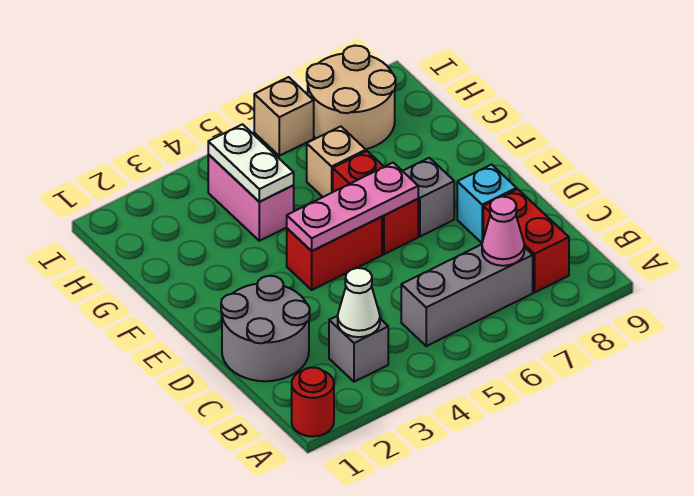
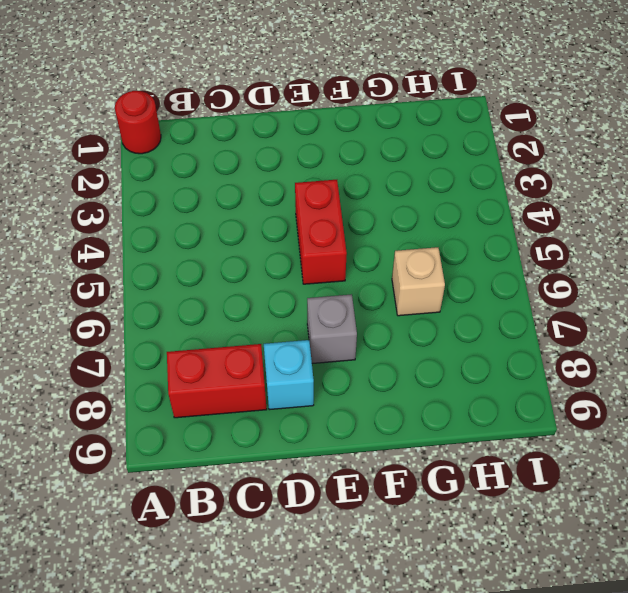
none -> grey 1x1 brick [329,316,388,382]
none -> grey 1x3 brick [401,245,533,346]
none -> grey 2x2 round brick [221,276,310,381]

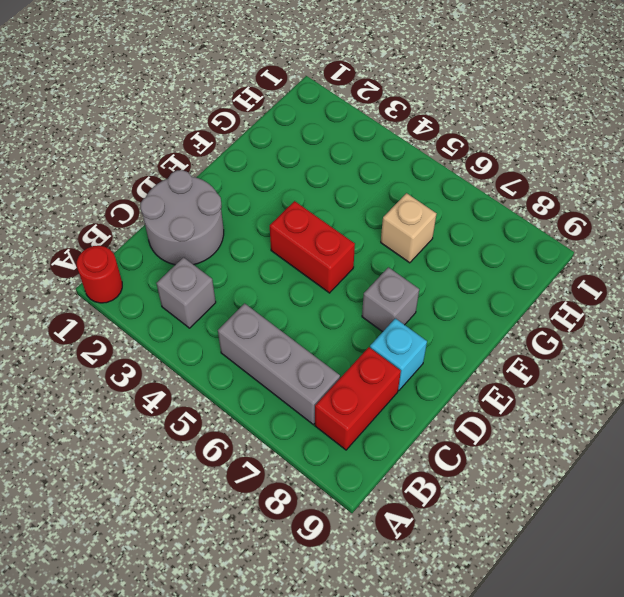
none -> red 1x2 brick [333,151,418,254]
none -> pink 1x2 brick [208,154,294,241]
none -> tan 2x2 round brick [307,46,396,149]

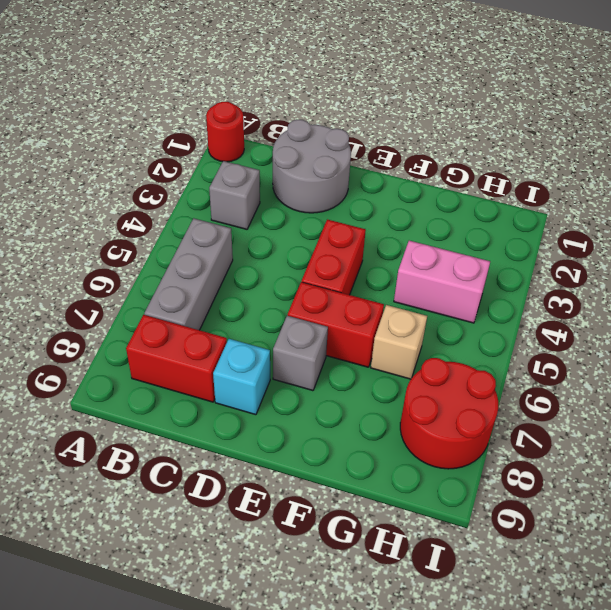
red 2x2 round brick [400,358,498,469] -> tan 2x2 round brick [307,46,396,149]
none -> tan 1x1 brick [254,77,314,156]
none -> white 1x1 cone [338,268,380,337]
none -> pink 1x1 cone [482,197,524,266]

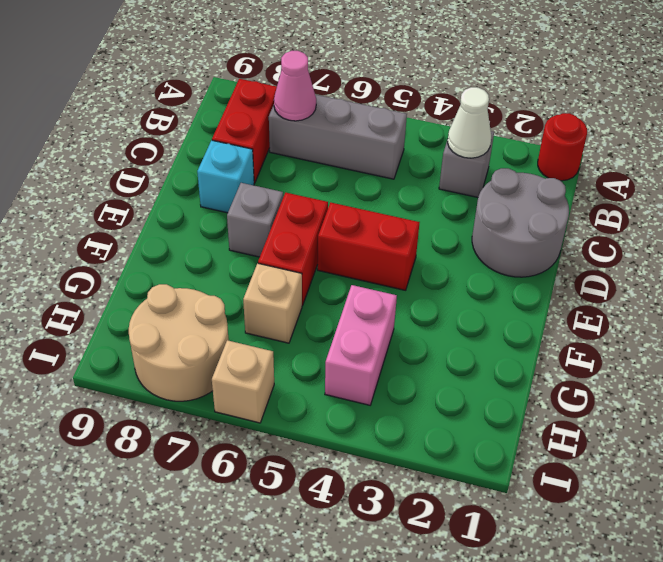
none -> pink 1x3 plate [287,163,418,251]
none -> white 1x2 plate [208,124,294,202]

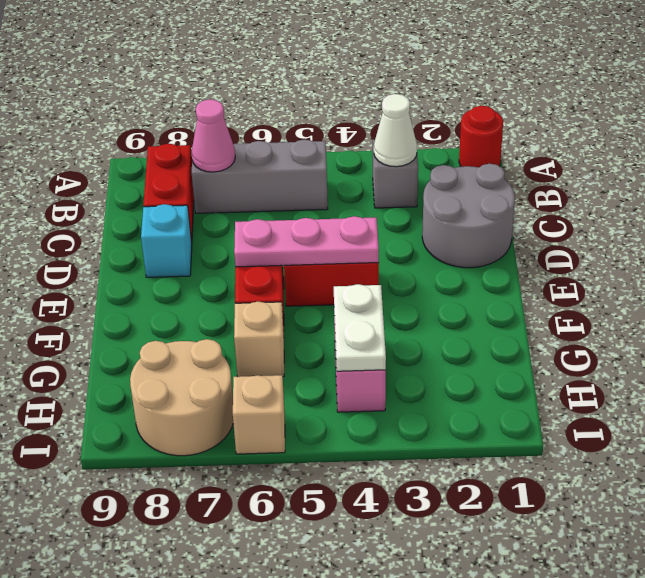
none -> grey 1x1 brick [403,158,454,236]

